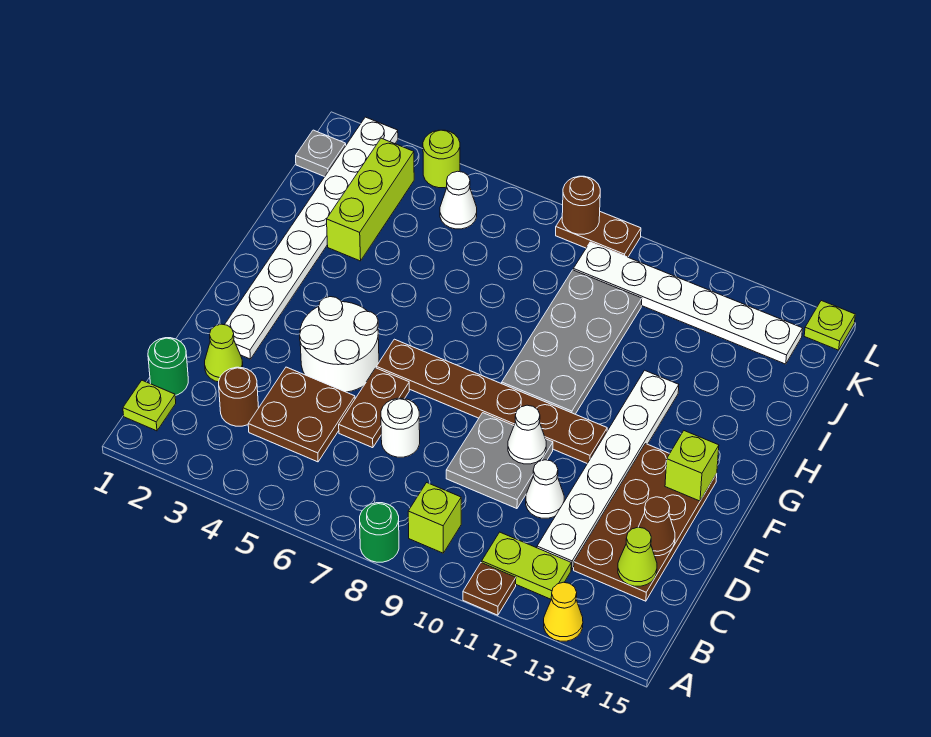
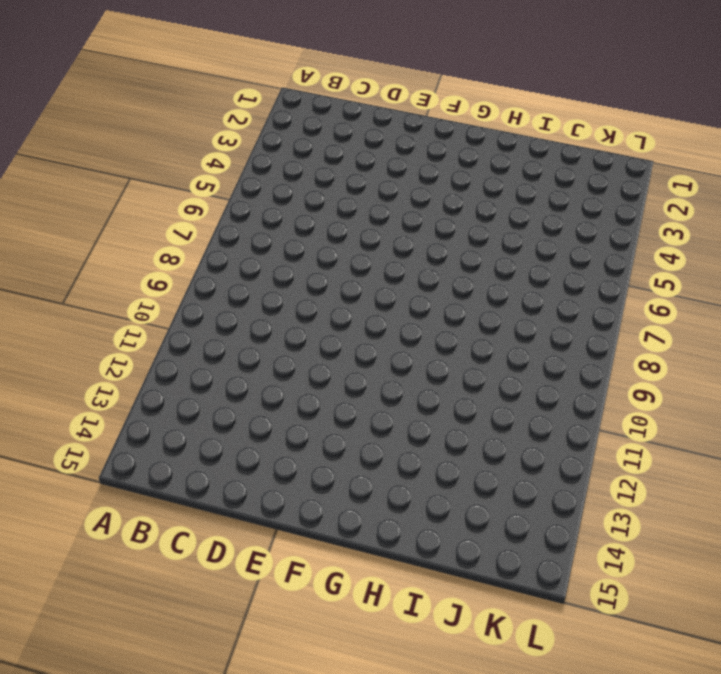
none -> green 1x1 round brick [360,503,399,562]
none -> brown 1x1 plate [463,563,516,615]
none -> yellow 1x1 cone [544,582,583,641]
none -> lime 1x1 plate [123,380,176,431]

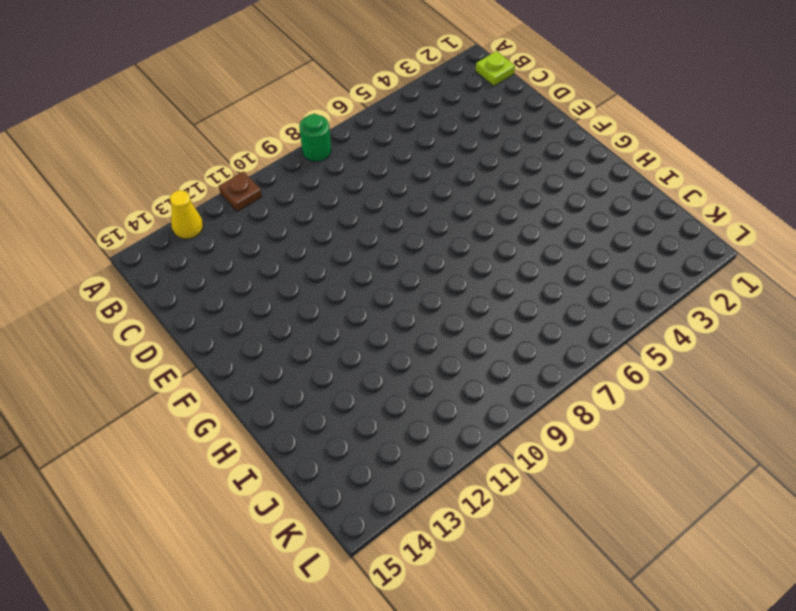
none -> lime 1x1 brick [408,483,461,553]
none -> lime 1x2 plate [482,532,571,599]
none -> green 1x1 round brick [148,338,188,395]
none -> brown 1x1 round brick [219,367,259,426]

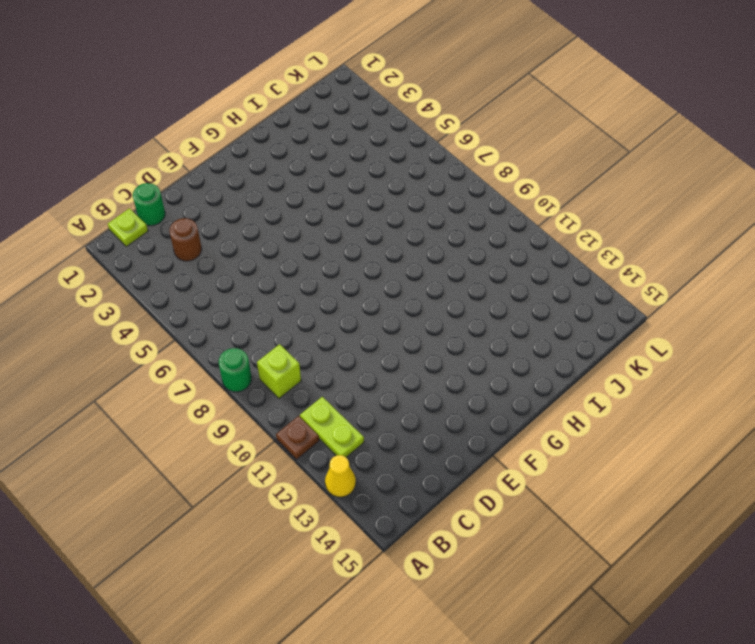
none -> brown 2x2 plate [248,367,355,462]
none -> white 1x6 plate [537,370,679,570]
none -> brown 2x4 plate [574,444,717,601]
none -> lime 1x1 cone [205,324,243,382]

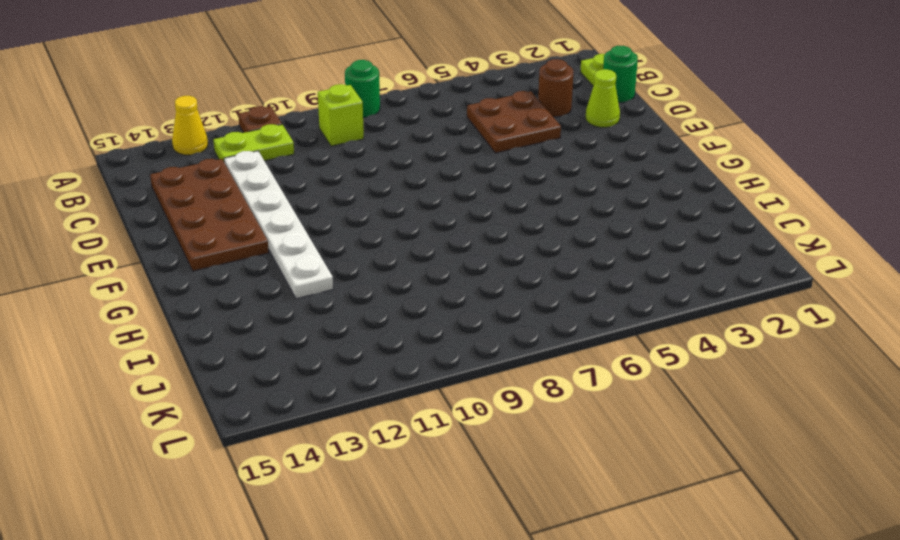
none -> brown 1x2 plate [339,368,409,448]
none -> white 1x1 round brick [381,398,420,457]
none -> grey 2x2 plate [446,413,553,509]
none -> white 1x1 cone [526,460,564,518]

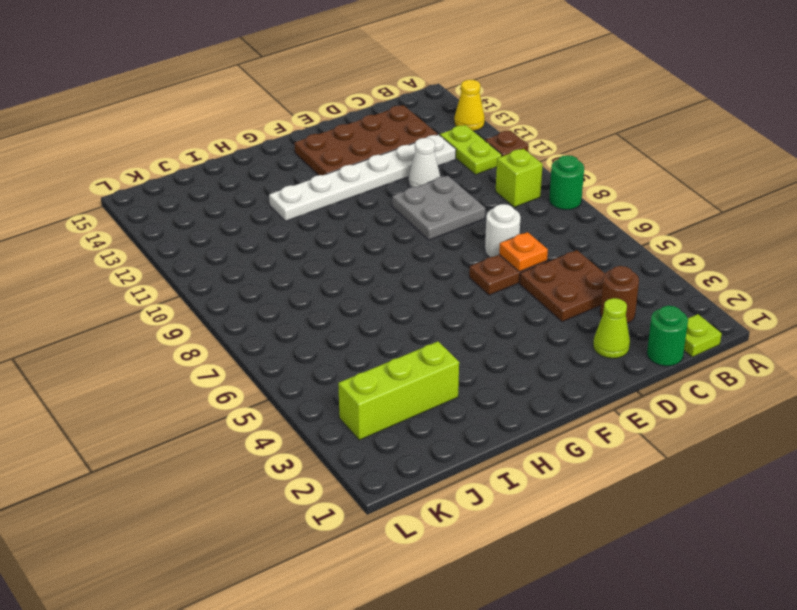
orange 1x1 plate [499,232,548,272] -> none
none -> white 1x8 plate [225,117,398,359]
none -> white 2x2 round brick [300,297,379,392]
none -> brown 1x6 plate [376,339,607,464]
none -> grey 2x4 plate [502,270,642,414]

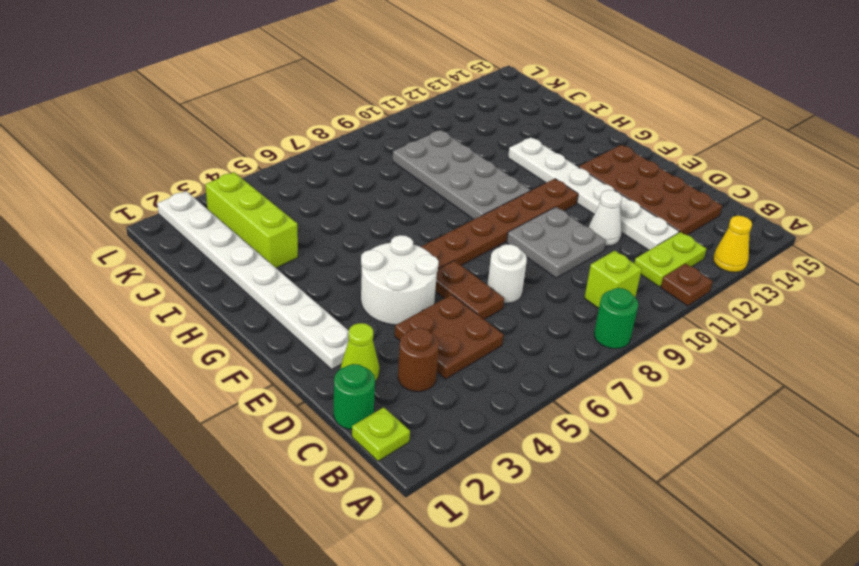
none -> grey 1x1 plate [296,130,346,177]
none -> white 1x1 cone [440,171,477,229]
none -> white 1x6 plate [573,242,803,364]
none -> lime 1x1 round brick [423,130,460,188]

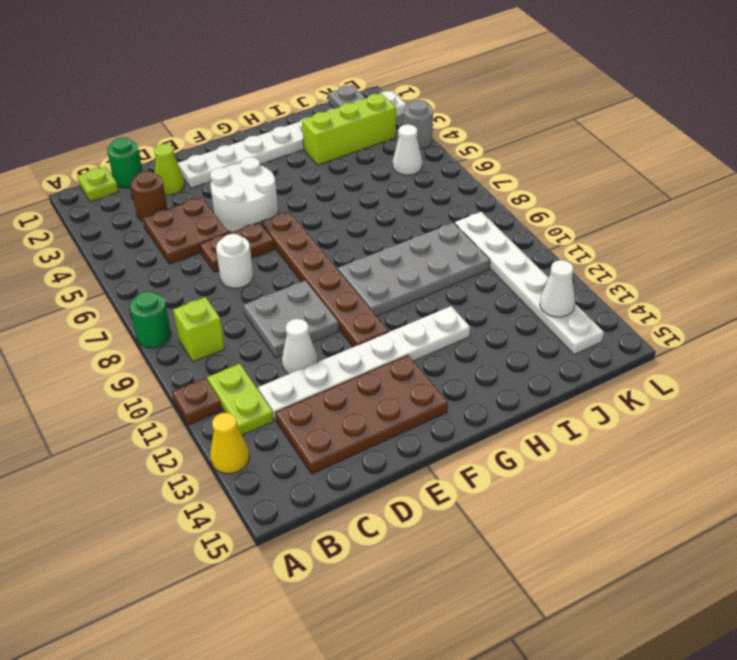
white 1x1 cone [540,260,575,317] -> white 1x1 cone moved to [508,405,546,464]
grey 1x1 round brick [404,100,433,149] -> lime 1x1 round brick [423,130,460,188]
none -> brown 1x2 plate [556,212,641,257]
none -> lime 1x1 plate [804,301,855,350]
none -> lime 1x1 cone [618,527,657,586]
none -> brown 1x1 cone [639,497,675,556]

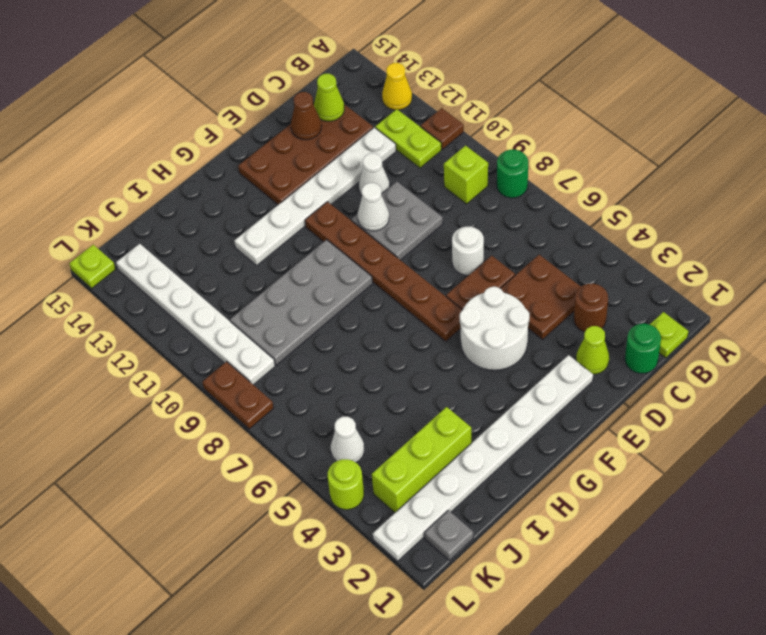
none -> lime 1x1 brick [665,431,719,501]
none -> brown 1x1 round brick [562,176,600,234]

